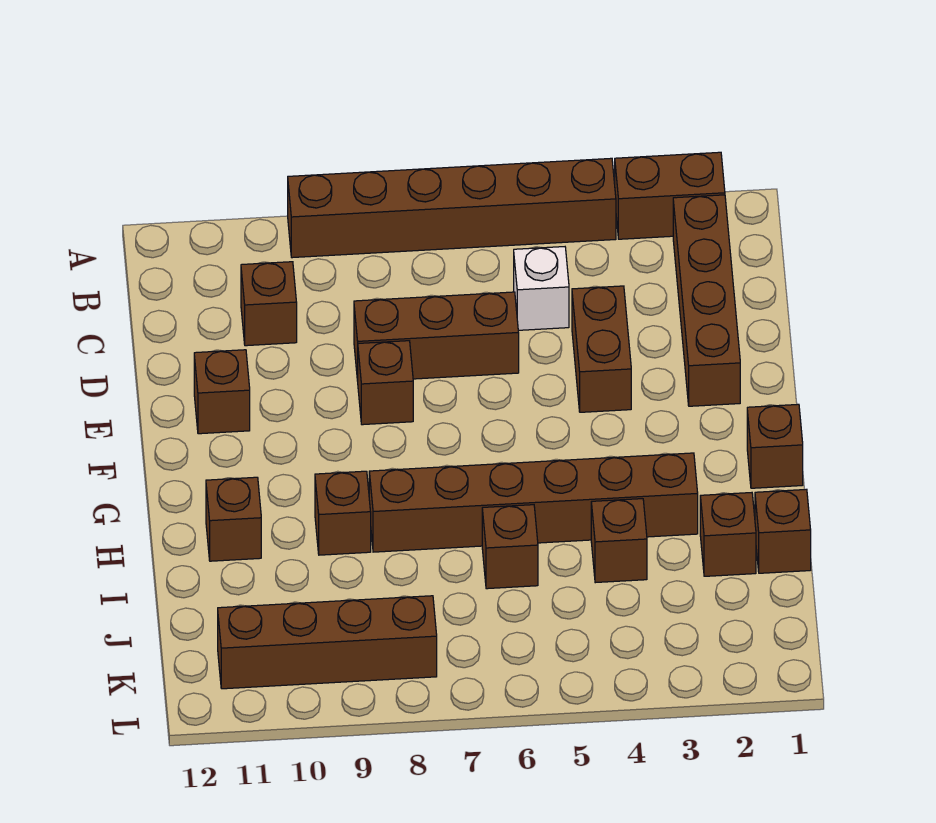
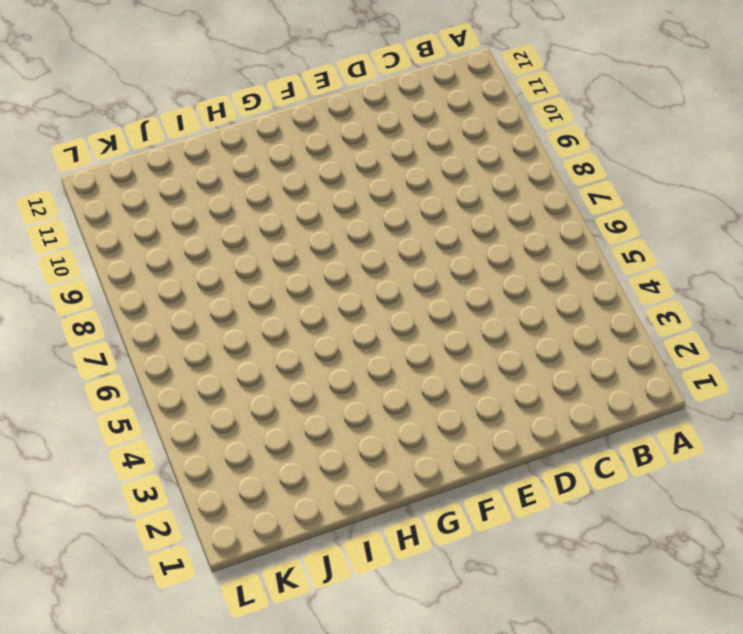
none -> brown 1x2 brick [615,152,725,239]
none -> brown 1x6 brick [288,158,616,258]
none -> brown 1x4 brick [673,195,740,406]

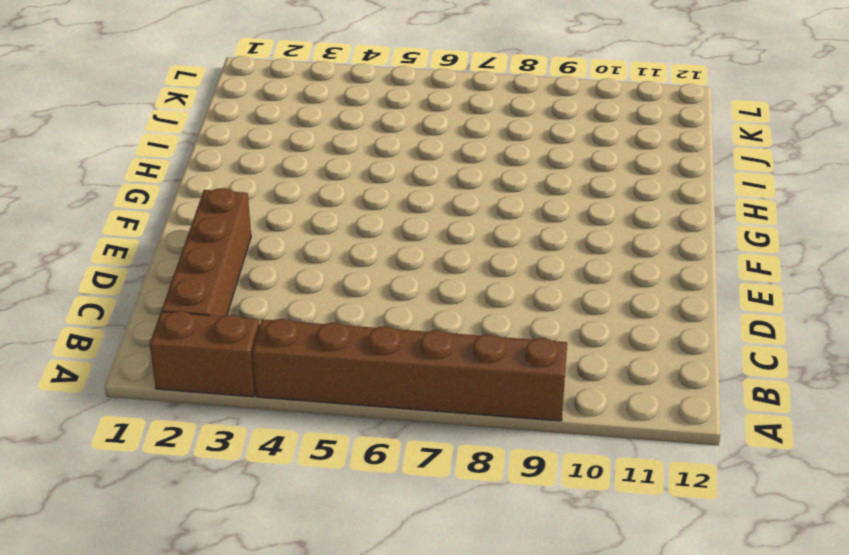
none -> white 1x1 brick [514,247,569,330]
none -> brown 1x1 brick [241,262,297,346]
none -> brown 1x2 brick [572,286,631,412]

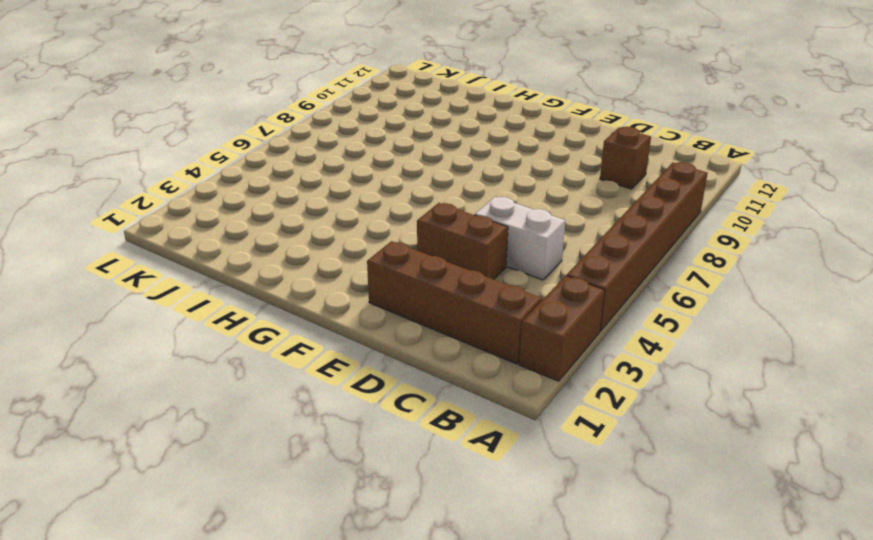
white 1x2 brick [475,197,565,280] -> white 1x1 brick [514,247,569,330]
none -> brown 1x3 brick [354,292,519,381]
none -> brown 1x1 brick [358,341,413,425]
none -> brown 1x1 brick [194,350,250,434]

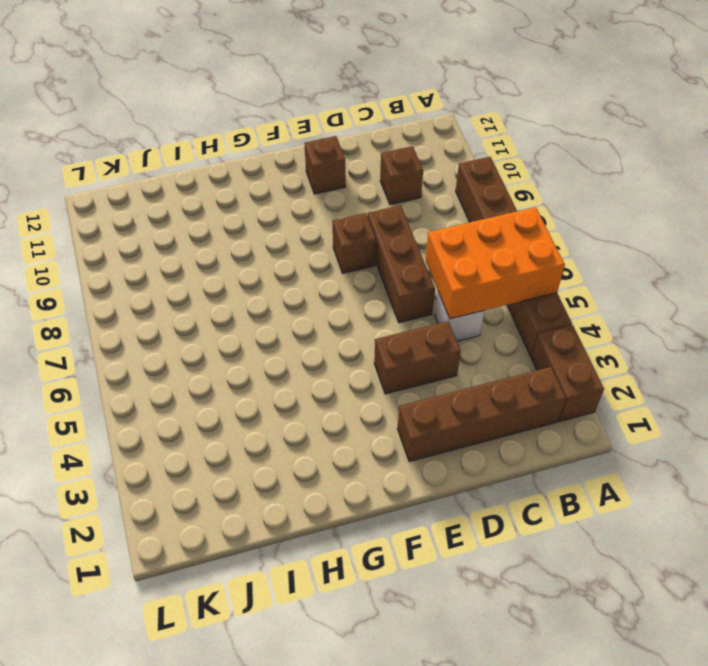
orange 2x3 brick [425,207,565,319] -> none
none -> brown 1x1 brick [747,404,803,488]
none -> brown 1x6 brick [369,453,698,552]
none -> brown 1x1 brick [315,471,371,555]

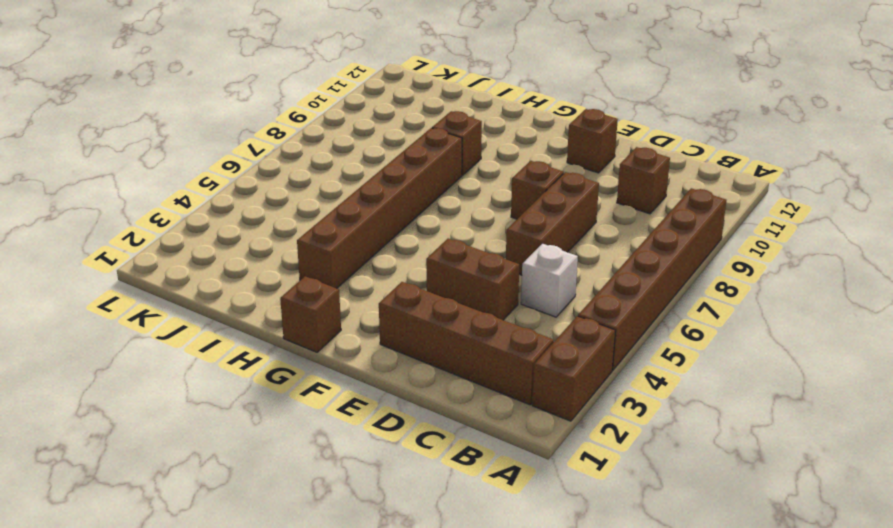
none -> brown 1x1 brick [206,477,261,561]
none -> brown 1x1 brick [755,489,811,573]
none -> brown 1x1 brick [700,493,756,576]

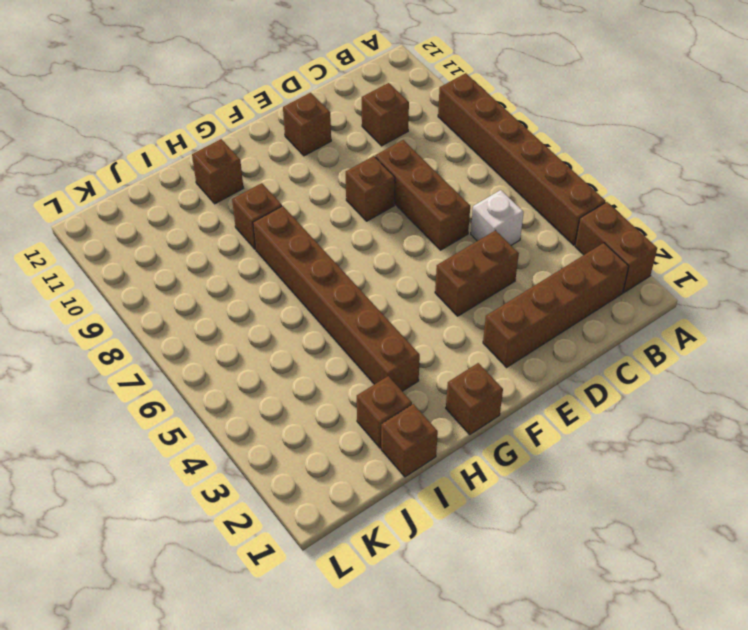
none -> brown 1x1 brick [591,499,647,583]
none -> brown 1x1 brick [482,505,538,589]
none -> brown 1x4 brick [218,596,437,689]

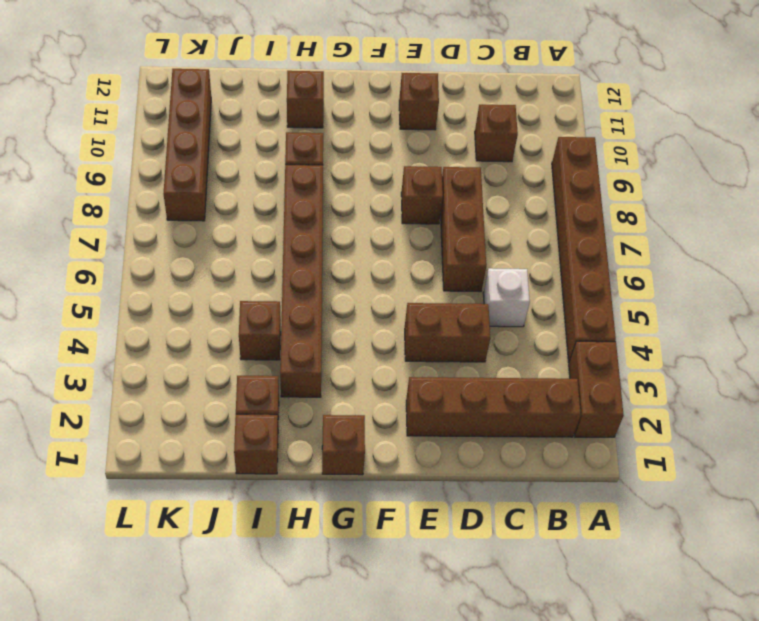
none -> brown 1x1 brick [482,505,538,589]

